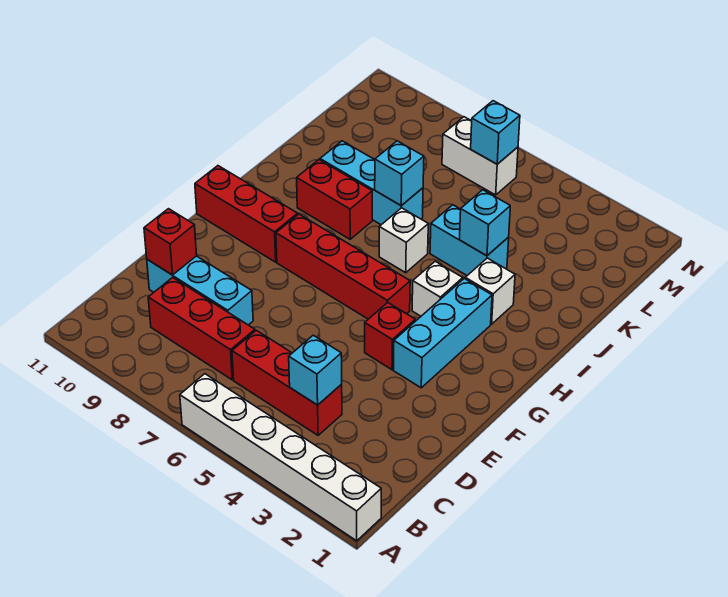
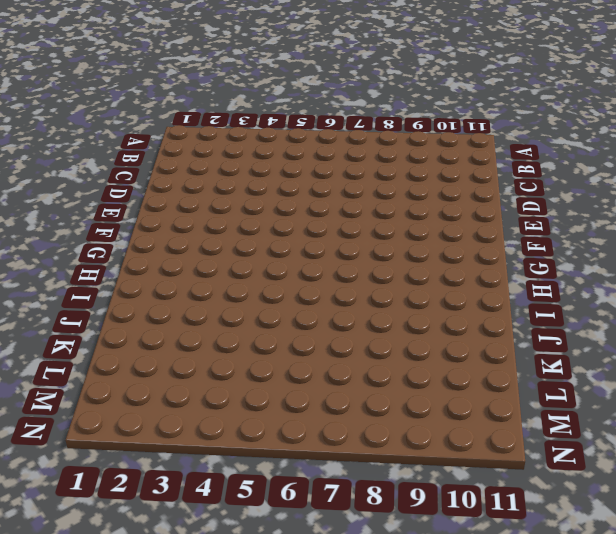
none -> white 1x6 brick [180,374,381,541]
none -> red 1x3 brick [232,330,342,435]
none -> red 1x3 brick [148,277,255,380]

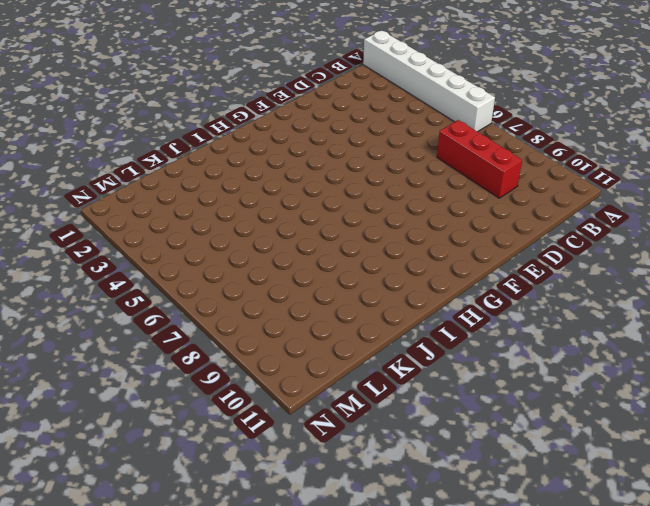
none -> red 1x3 brick [232,330,342,435]
none -> cyan 1x3 brick [147,256,253,325]
none -> cyan 1x3 brick [393,279,492,388]

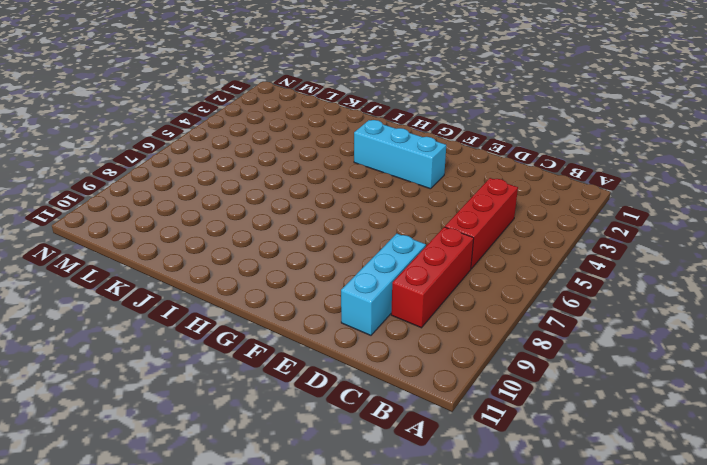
none -> white 1x6 brick [180,374,381,541]
none -> red 1x1 brick [365,303,415,370]
none -> red 1x4 brick [276,214,410,319]

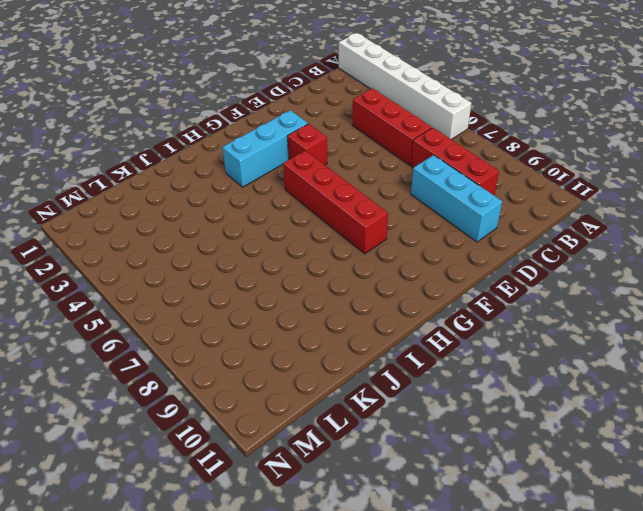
none -> red 1x3 brick [195,166,298,262]
none -> white 1x1 brick [412,261,463,316]
none -> white 1x1 brick [465,258,515,324]

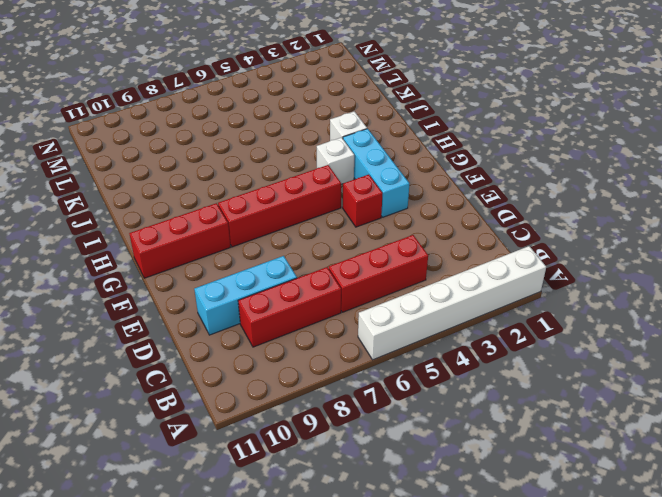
none -> white 1x1 brick [379,208,428,273]
none -> red 1x2 brick [297,160,372,239]
none -> cyan 1x2 brick [430,205,509,275]

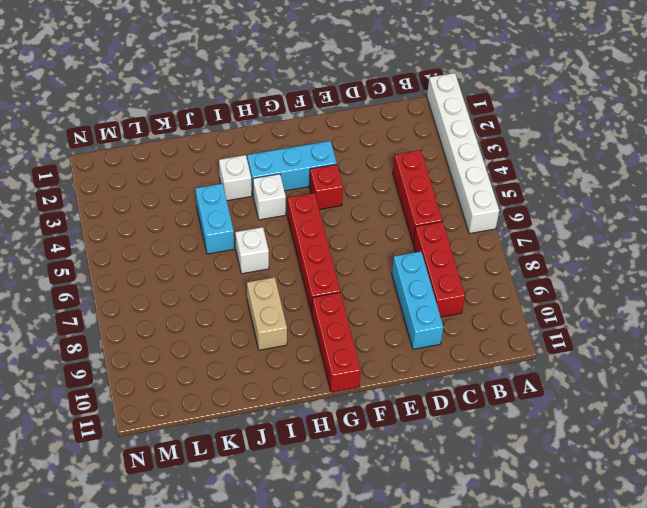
tan 1x2 brick [247,277,287,350] -> red 1x2 brick [297,160,372,239]
none -> cyan 1x3 brick [320,141,423,225]
none -> white 1x2 brick [442,117,518,195]
none -> cyan 1x1 brick [289,335,342,405]

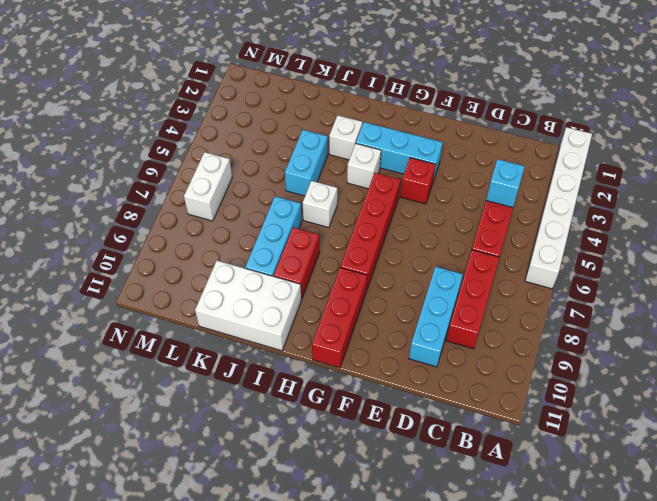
white 2x3 brick [195,261,301,351] -> none
none -> red 1x1 brick [144,209,197,275]
none -> cyan 1x1 brick [460,190,510,256]
none -> cyan 1x1 brick [375,141,424,206]

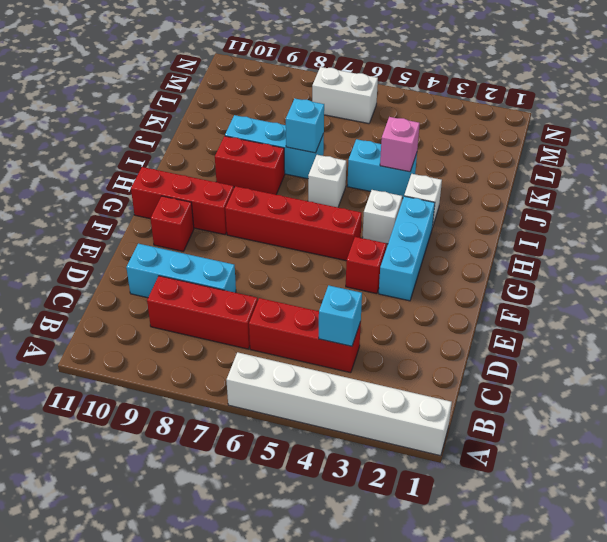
red 1x1 brick [151,196,194,251] -> red 1x1 brick moved to [144,209,197,275]
pink 1x1 brick [380,117,420,172] -> cyan 1x1 brick [460,190,510,256]
none -> cyan 1x1 brick [471,101,520,164]

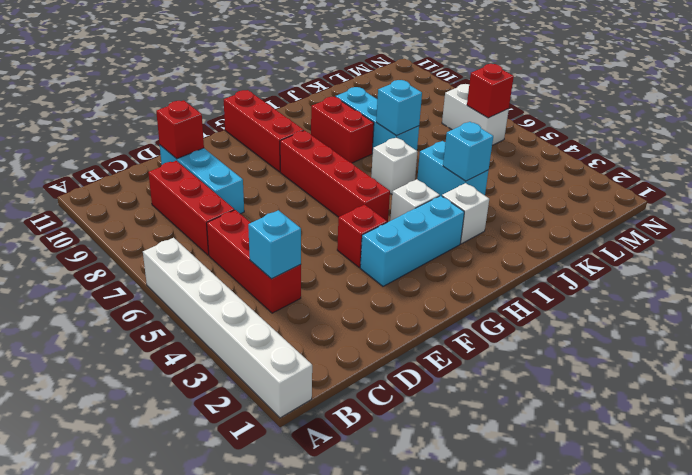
red 1x1 brick [467,64,514,118] -> cyan 1x1 brick [471,101,520,164]

